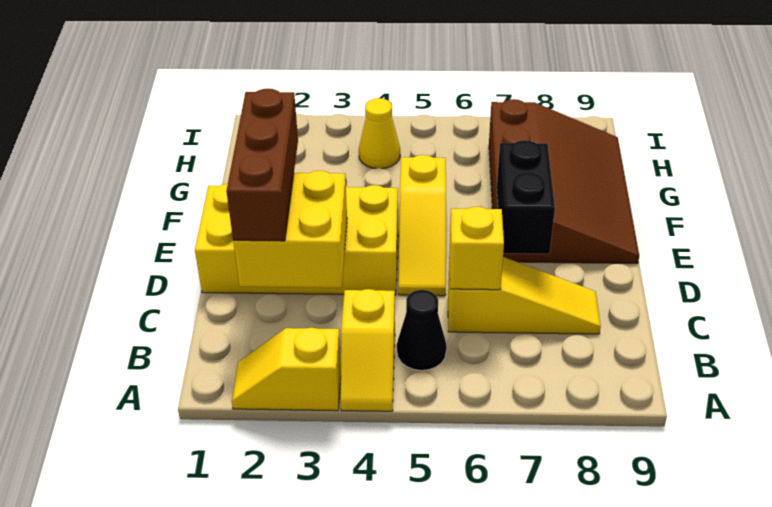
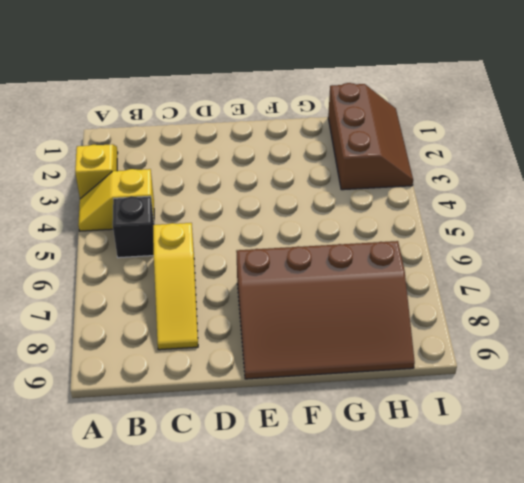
black 1x1 brick [113,196,154,258] -> black 1x1 cone [397,290,446,370]
brown 2x3 slope [328,83,413,190] -> none
none -> yellow 2x4 brick [195,184,398,295]
none -> yellow 1x3 slope [398,155,446,296]
none -> yellow 1x1 cone [359,98,400,169]

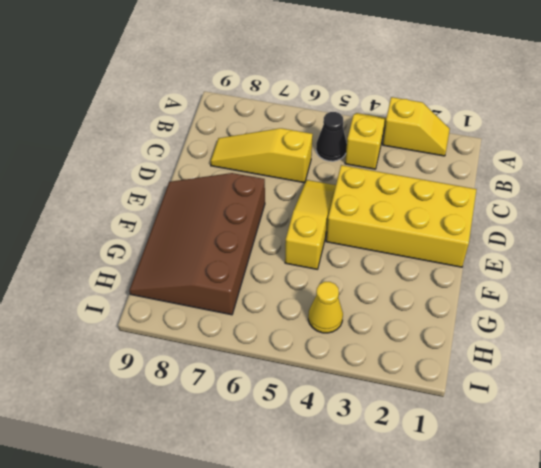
none -> yellow 2x2 brick [233,171,347,288]
none -> yellow 1x1 brick [449,207,504,290]
none -> black 1x2 brick [497,140,555,254]

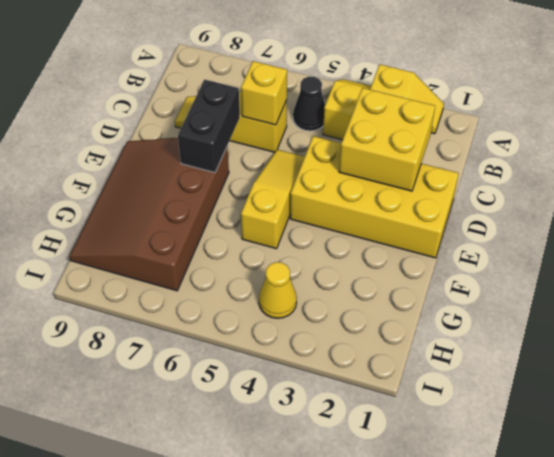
none -> brown 1x3 brick [226,89,298,241]

